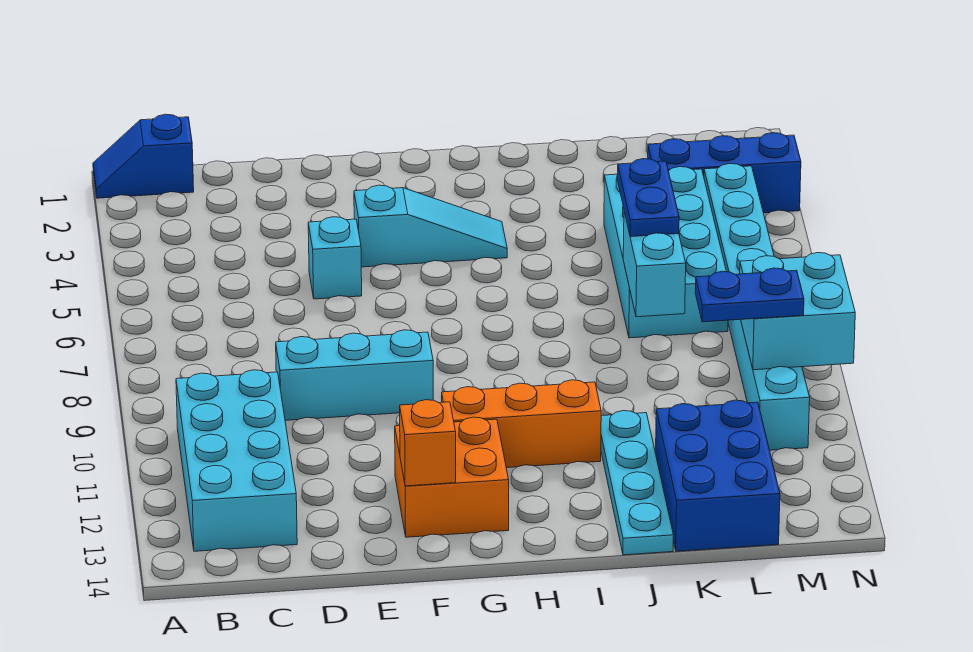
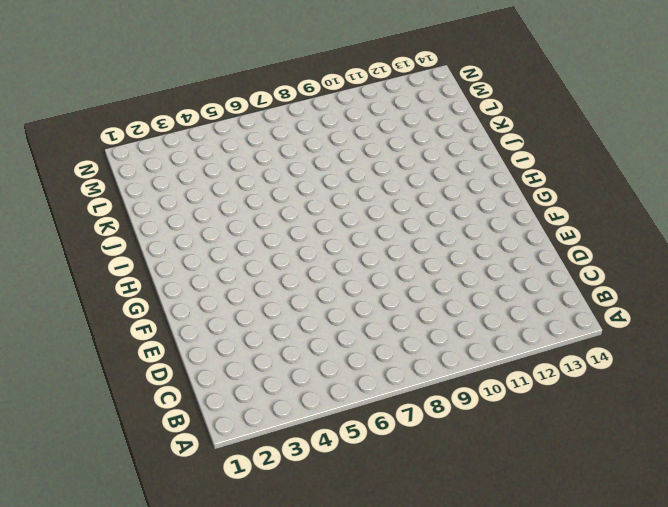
none -> blue 1x2 slope [93,114,194,198]
none -> cyan 2x4 brick [176,370,297,551]
none -> cyan 1x3 brick [276,330,433,420]

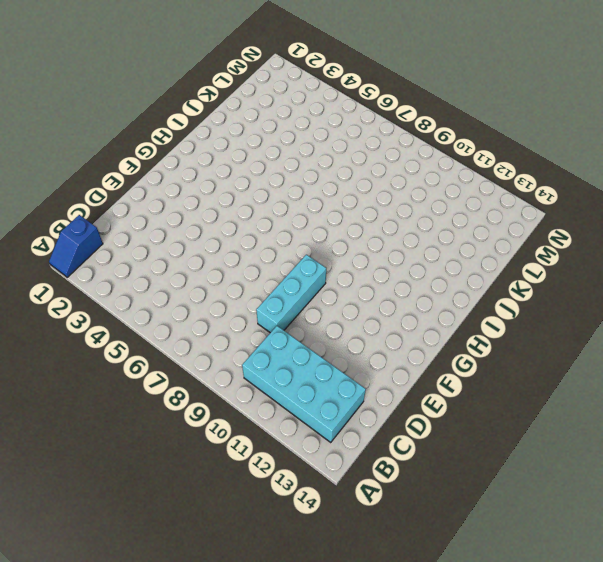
none -> cyan 1x1 brick [308,217,362,299]
none -> cyan 1x3 slope [354,185,507,267]
none -> orange 2x2 brick [395,417,509,537]

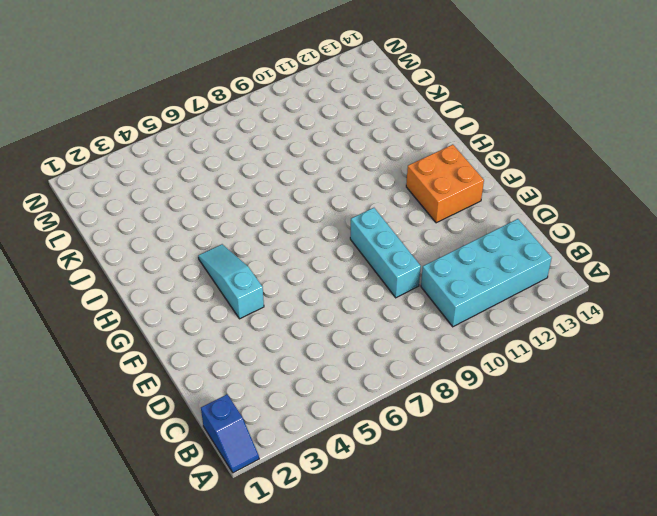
none -> cyan 1x1 brick [308,217,362,299]
none -> orange 1x3 brick [442,380,601,468]
none -> cyan 1x4 plate [601,411,673,555]

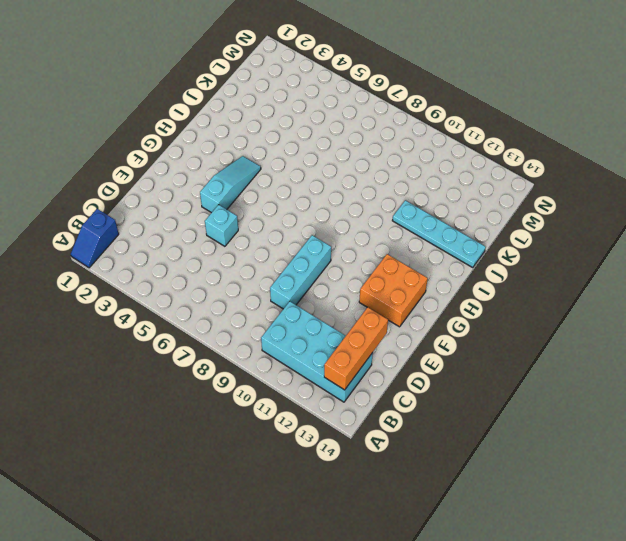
orange 1x3 brick [324,307,388,390] -> orange 1x3 brick moved to [442,380,601,468]
none -> cyan 2x4 brick [604,167,728,338]
none -> blue 2x3 brick [656,400,780,551]
none -> blue 1x3 brick [648,133,801,213]

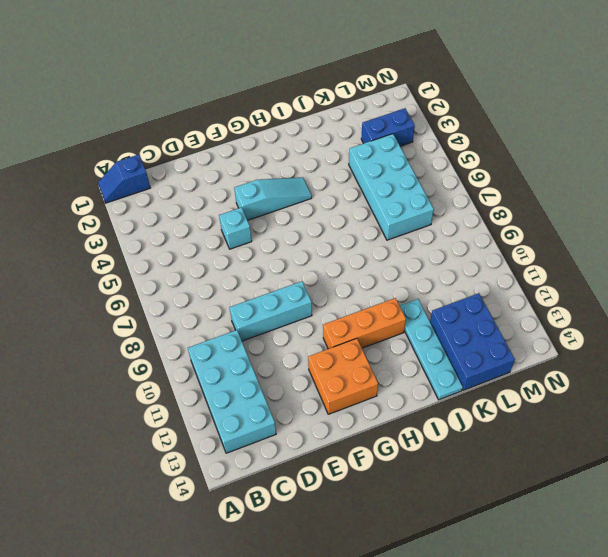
blue 1x2 brick [361,108,415,146] -> blue 1x3 brick [648,133,801,213]
none -> cyan 1x8 brick [704,164,810,450]
none -> orange 1x1 brick [399,400,456,486]
none -> cyan 1x2 brick [623,212,686,317]

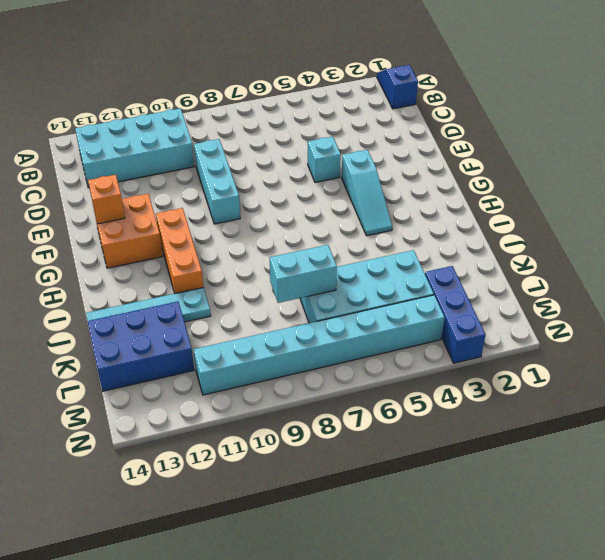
none -> cyan 2x2 brick [740,253,855,370]
none -> blue 1x2 plate [618,159,679,237]
none -> blue 1x2 plate [695,268,804,322]

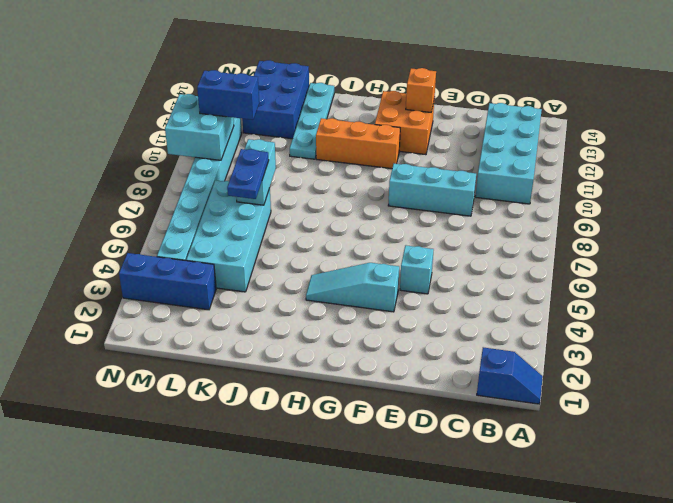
blue 1x2 brick [197,70,259,120] -> blue 1x2 plate [695,268,804,322]

